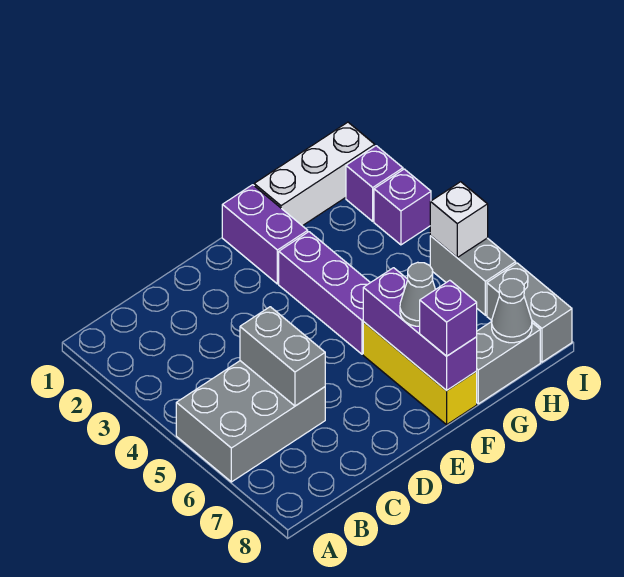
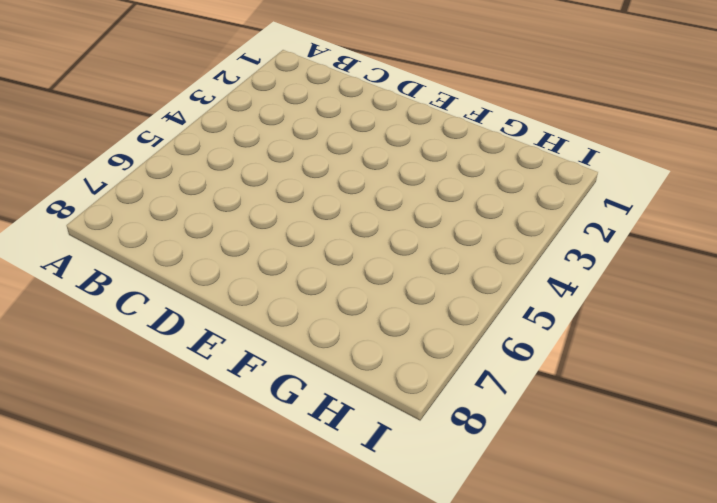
none -> grey 2x3 brick [176,361,325,482]
none -> purple 1x2 brick [222,185,308,284]
none -> purple 1x3 brick [279,232,370,354]

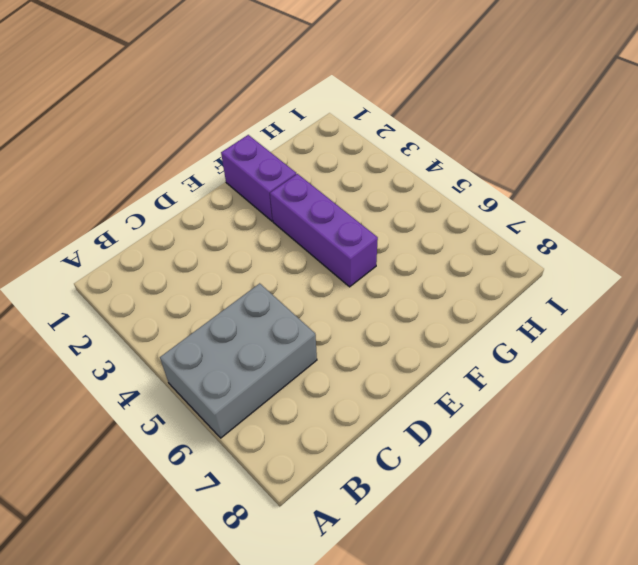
none -> yellow 1x3 brick [363,322,477,425]
none -> white 1x3 brick [254,122,375,226]
none -> grey 1x2 brick [477,322,540,404]

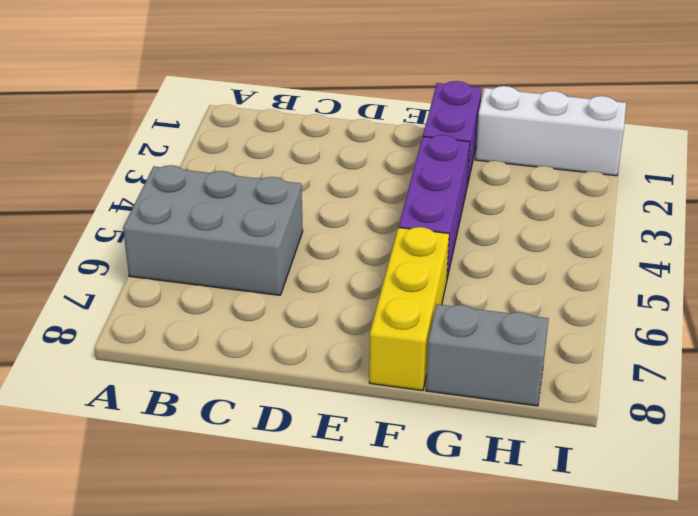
none -> purple 1x1 brick [346,146,403,221]
none -> purple 1x1 brick [374,169,431,245]
none -> grey 1x2 brick [430,236,516,315]

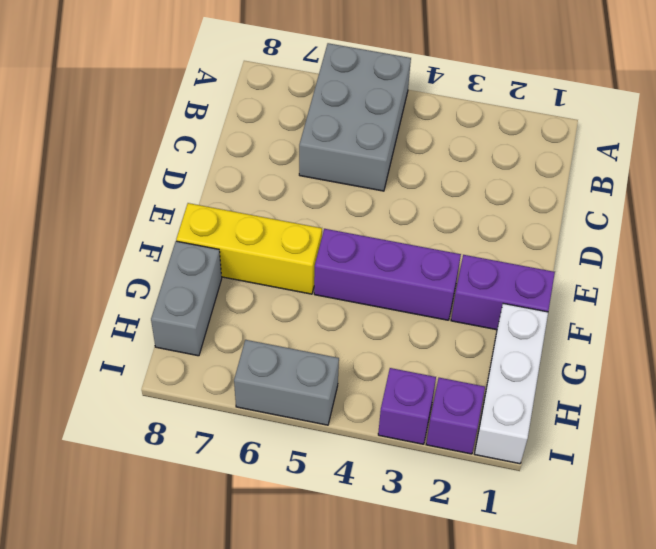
none -> grey 1x2 brick [487,263,572,362]
none -> grey 1x2 brick [240,307,325,406]
none -> purple 1x3 brick [363,268,477,391]

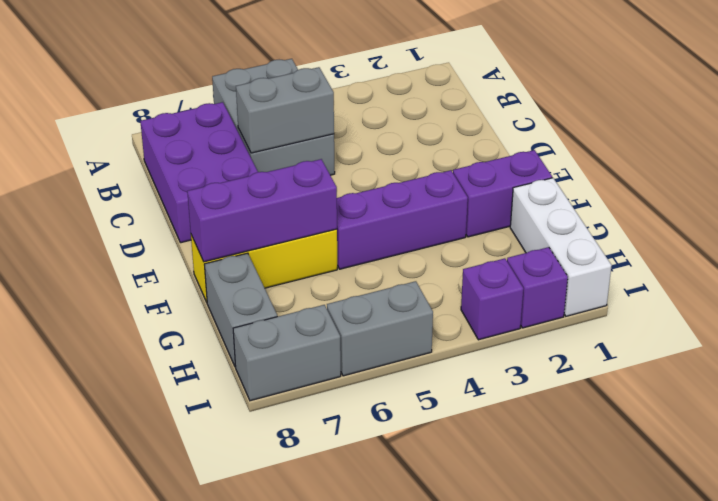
purple 2x3 brick [140,102,258,243] -> none
none -> grey 1x1 cone [492,279,532,343]
none -> white 1x1 brick [430,182,488,257]
none -> grey 1x1 cone [400,262,435,326]

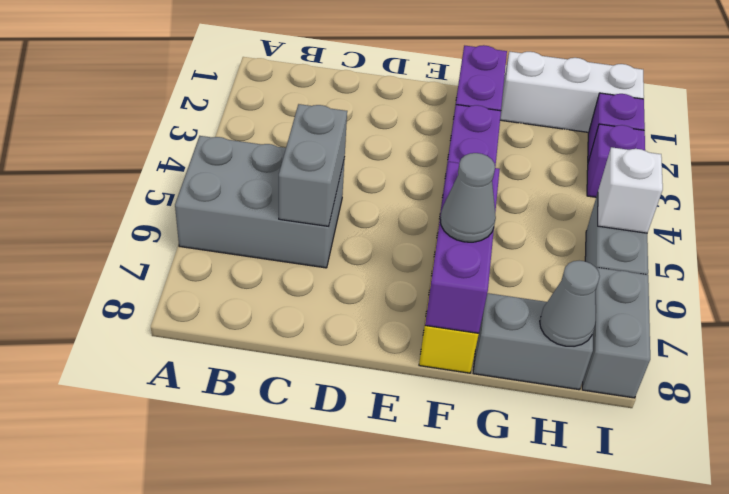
none -> purple 1x1 brick [420,280,477,356]

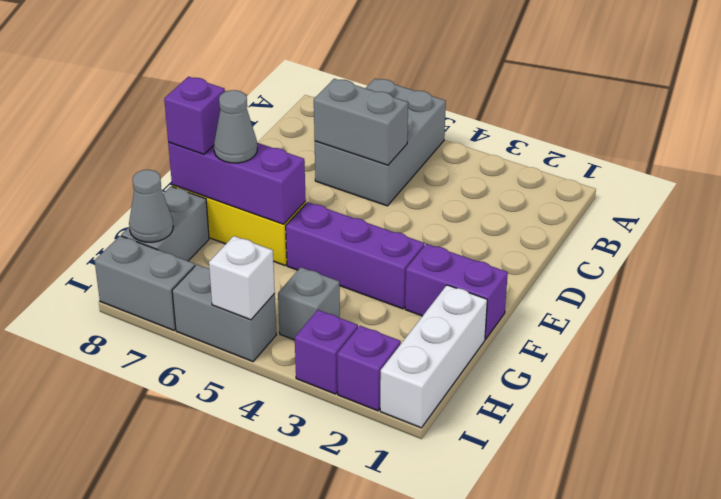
grey 1x1 brick [278,267,340,340] -> none

